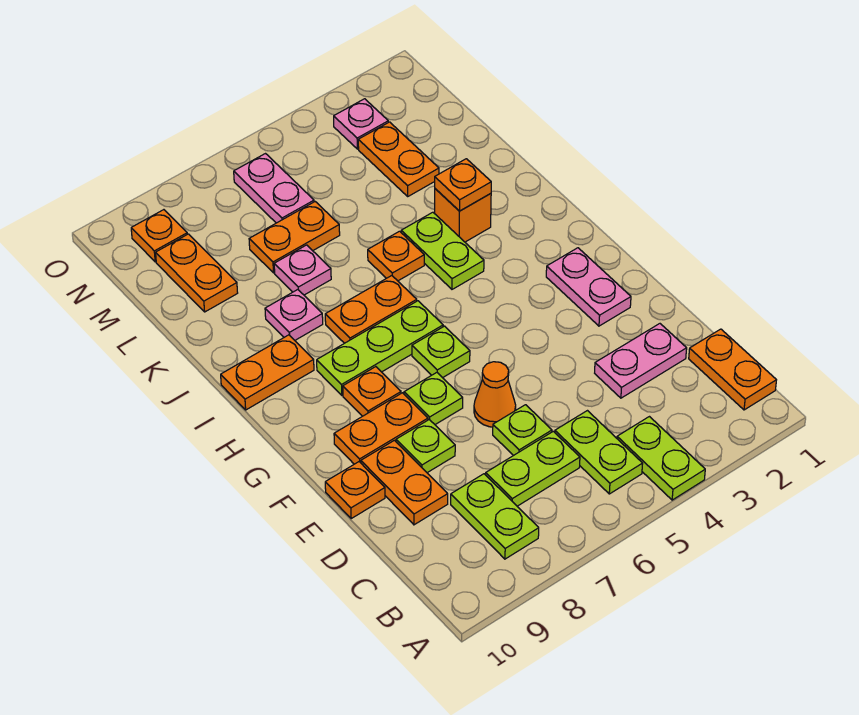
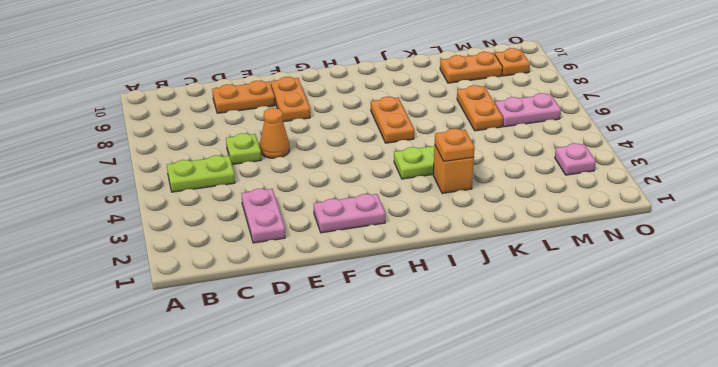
none -> lime 1x2 plate [617,417,705,500]
none -> orange 1x2 plate [689,329,776,410]
none -> lime 1x2 plate [451,474,539,559]
none -> lime 1x2 plate [486,431,580,506]

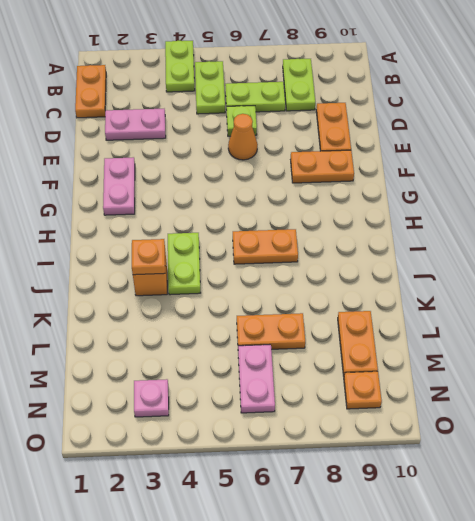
none -> lime 1x1 plate [396,420,455,473]
none -> orange 1x1 plate [325,462,385,518]
none -> lime 1x1 plate [404,373,463,424]
none -> lime 1x1 plate [412,326,470,378]

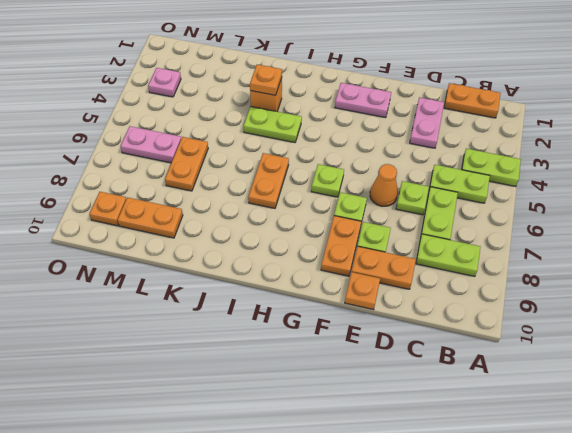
none -> orange 1x1 plate [343,367,401,416]
none -> lime 1x3 plate [317,301,443,395]
none -> orange 1x2 plate [221,335,314,410]
none -> orange 1x1 plate [368,231,424,281]

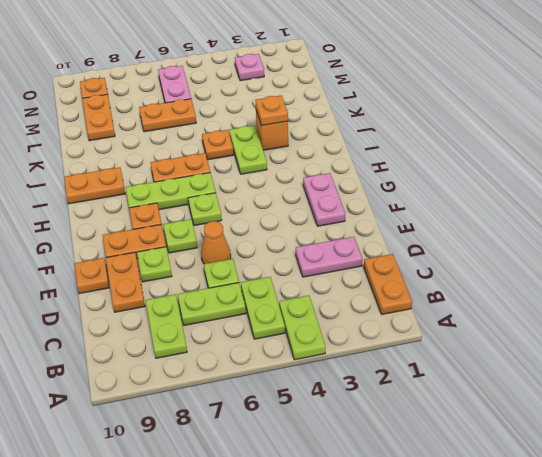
none -> pink 1x1 plate [265,290,323,340]
none -> pink 1x1 plate [274,245,331,295]
none -> orange 1x2 plate [358,122,439,196]

